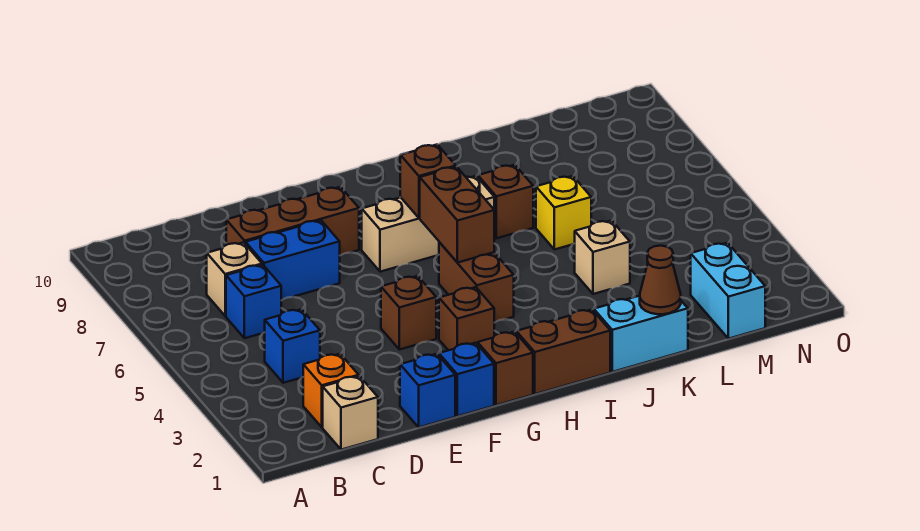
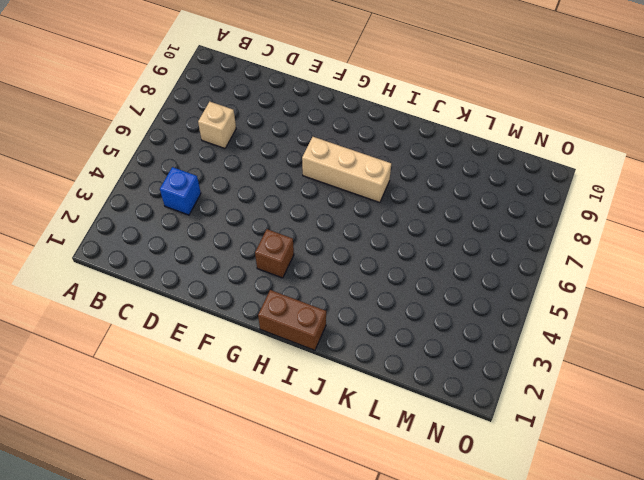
none -> tan 1x1 brick [323,376,378,450]
none -> orange 1x1 brick [303,354,359,427]
none -> blue 1x1 brick [226,265,281,338]

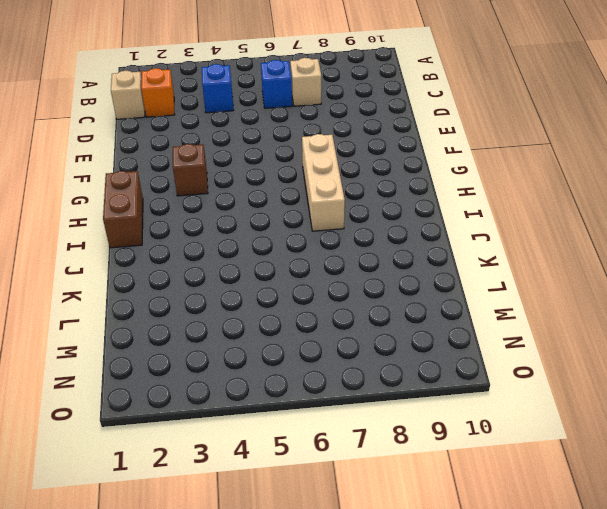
none -> blue 1x2 brick [246,220,340,300]
none -> brown 1x3 brick [226,187,359,255]
none -> blue 1x1 brick [400,354,455,427]

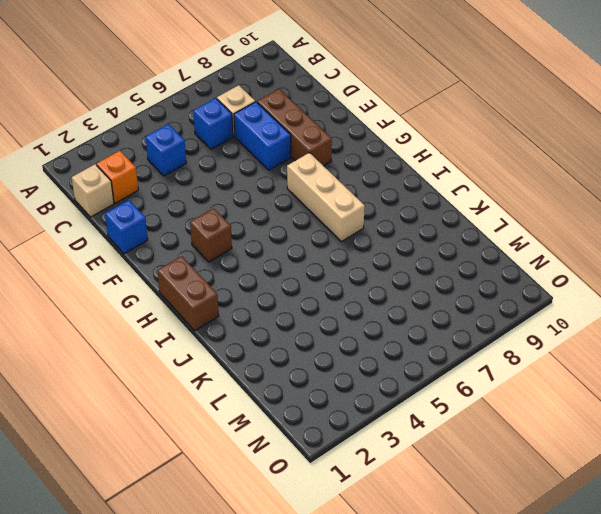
none -> blue 1x1 brick [439,343,494,416]
none -> brown 1x1 brick [381,276,436,350]
none -> brown 1x1 brick [478,332,533,405]

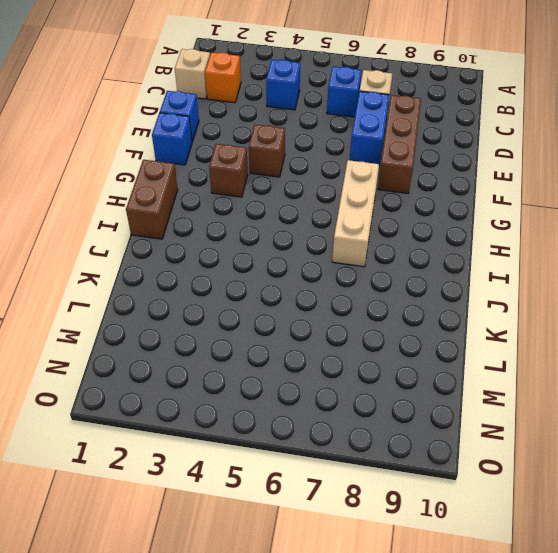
none -> brown 1x1 brick [478,332,533,405]
none -> brown 1x2 brick [439,242,514,322]
none -> cyan 1x2 brick [594,296,688,372]

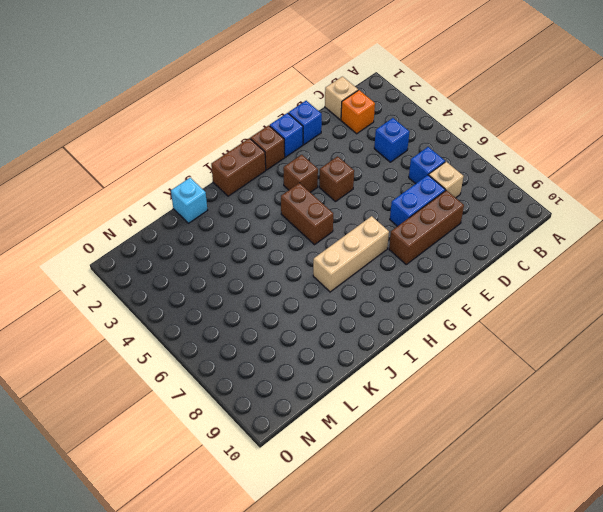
cyan 1x1 brick [171,178,208,223] -> cyan 1x2 brick [594,296,688,372]
none -> brown 1x1 brick [478,165,533,238]
none -> tan 1x1 brick [575,220,630,294]
none -> yellow 1x1 brick [536,176,591,250]

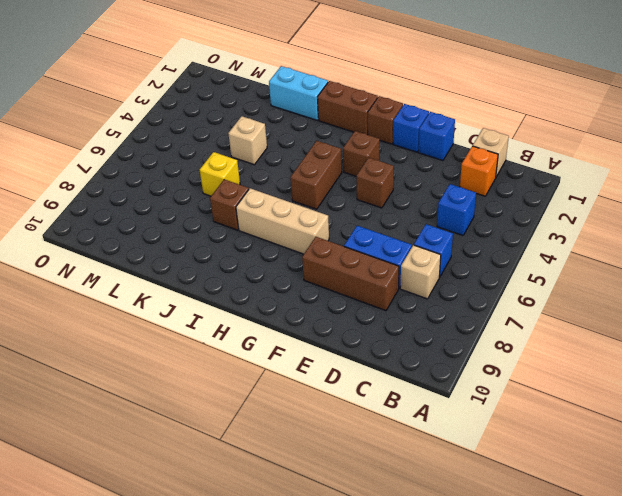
none -> cyan 1x2 brick [691,243,765,339]
none -> brown 1x2 brick [420,167,494,263]
none -> brown 1x1 brick [400,145,456,218]

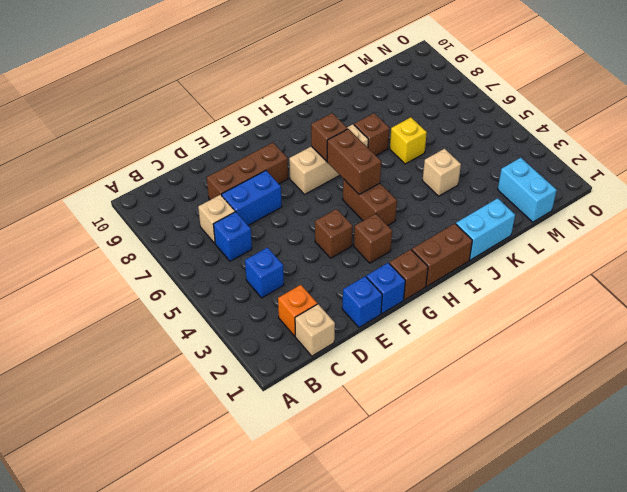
none -> brown 1x1 cone [640,246,681,314]

